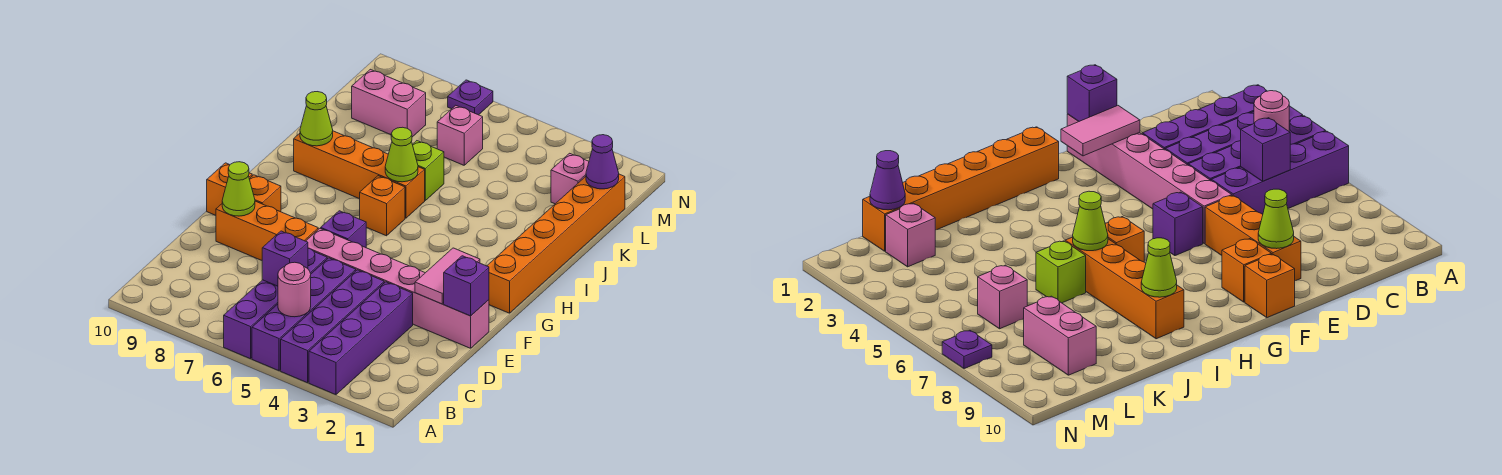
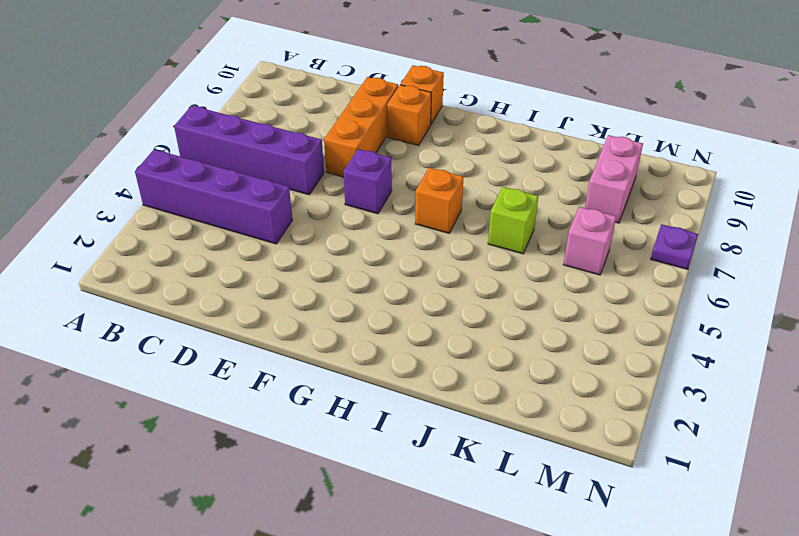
none -> purple 1x4 brick [309,282,413,395]
none -> purple 1x4 brick [252,258,356,371]
none -> pink 1x6 brick [306,228,489,348]

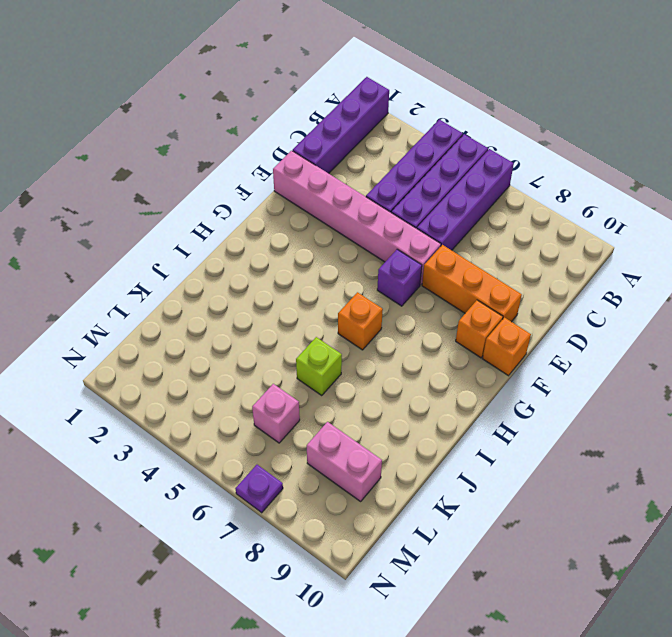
purple 1x4 brick [293,77,389,173] -> purple 1x4 brick moved to [309,282,413,395]
none -> orange 1x6 brick [487,174,625,313]
none -> orange 1x4 brick [294,131,425,218]
none -> pink 1x1 brick [551,153,589,204]

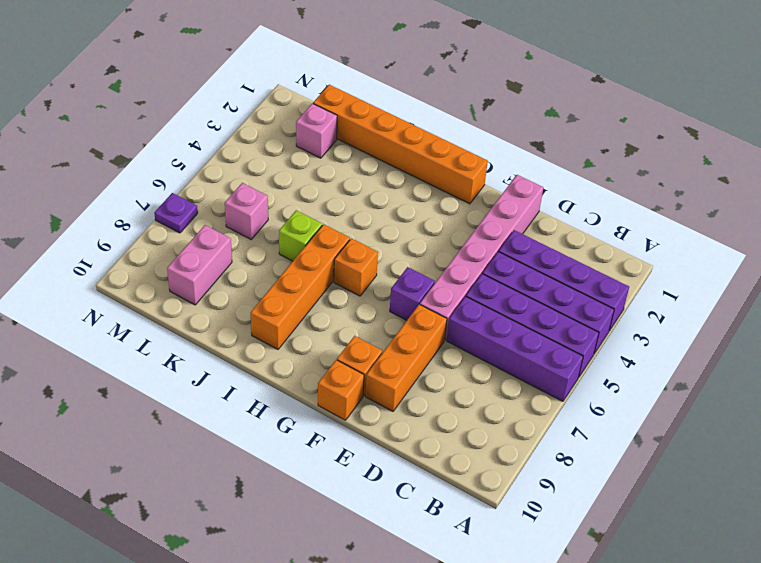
none -> pink 1x1 round brick [278,262,311,317]
none -> purple 1x1 brick [262,231,308,286]
none -> purple 1x1 brick [444,256,489,316]

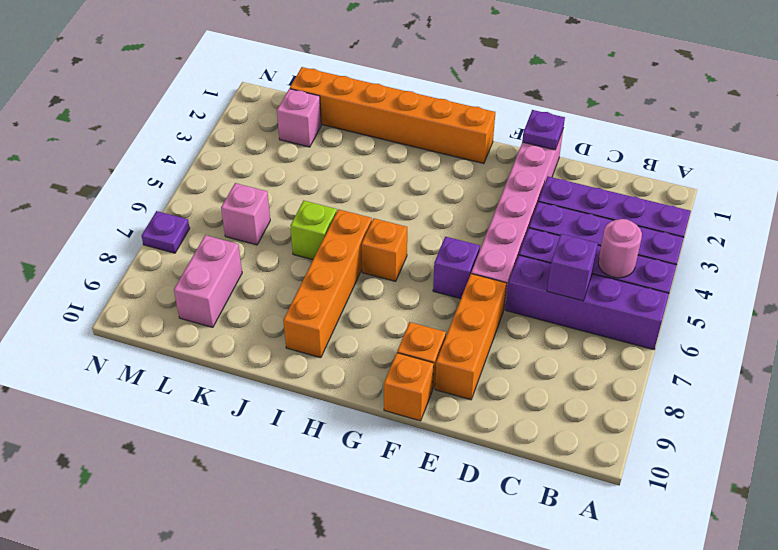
purple 1x1 plate [522,110,565,150] -> purple 1x1 brick [444,256,489,316]
none -> pink 1x2 tile [415,248,480,304]
none -> lime 1x1 cone [222,162,255,216]
none -> lime 1x1 cone [385,127,418,182]

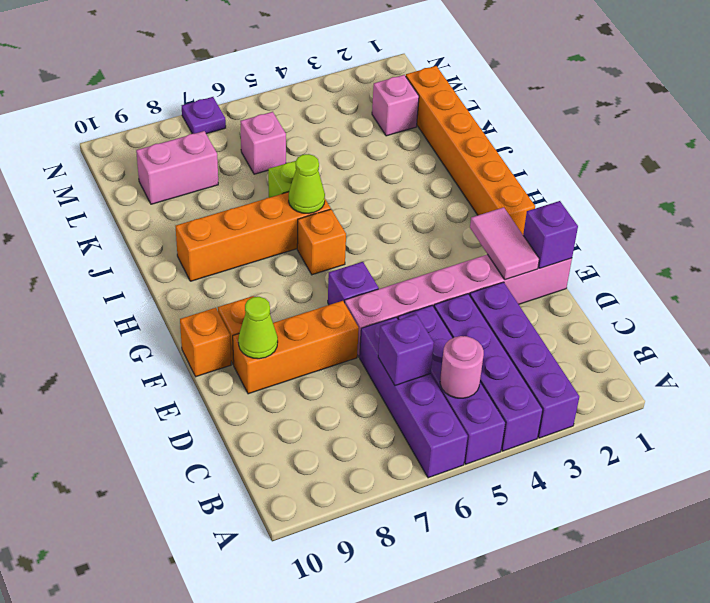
none -> lime 1x1 cone [300,92,333,146]
none -> purple 1x1 cone [586,135,619,189]

